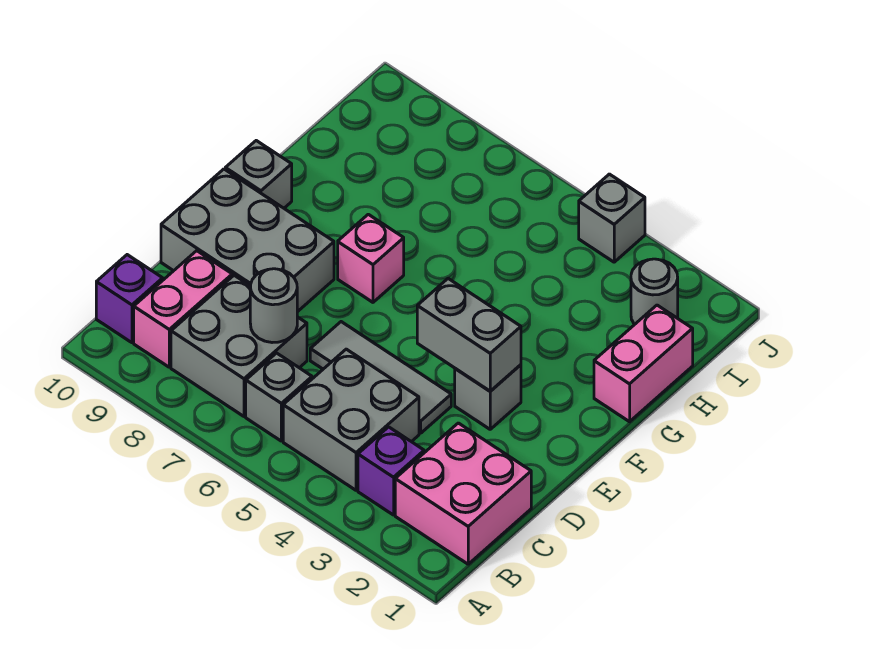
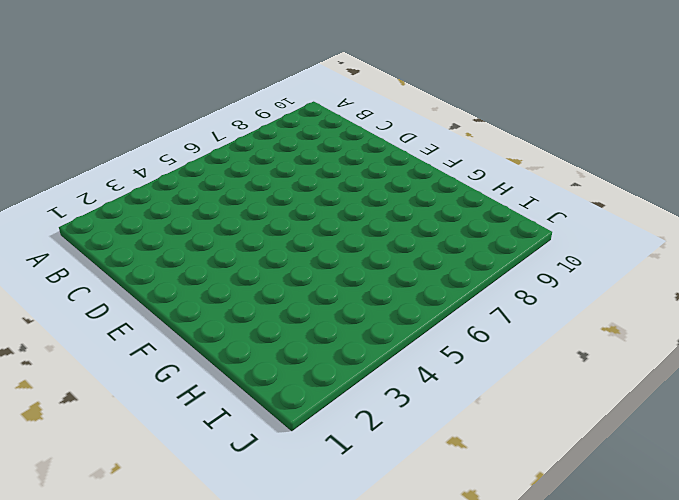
none -> pink 2x2 brick [395,423,531,564]
none -> purple 1x1 brick [358,427,424,515]
none -> grey 2x2 brick [283,349,419,490]

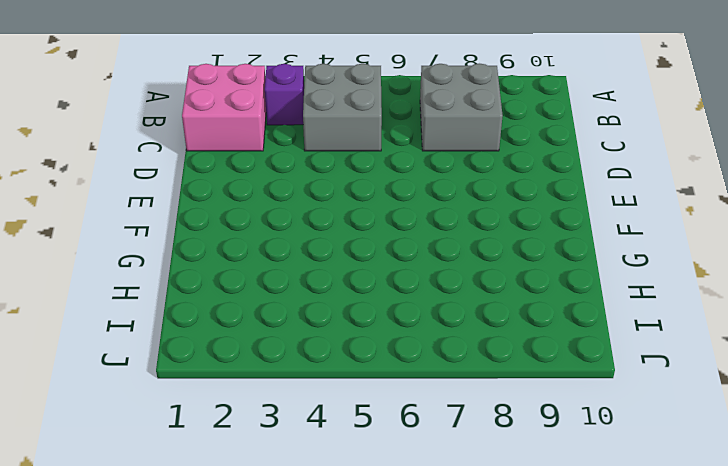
none -> grey 1x1 brick [246,353,312,441]
none -> pink 1x2 brick [134,251,232,367]
none -> purple 1x1 brick [96,255,163,343]

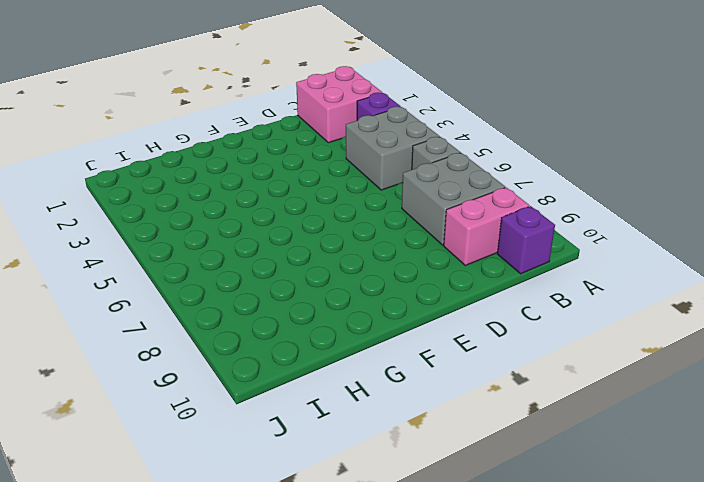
none -> grey 1x3 tile [310,322,451,433]
none -> grey 2x3 brick [161,169,334,312]
none -> grey 1x1 brick [455,365,521,429]

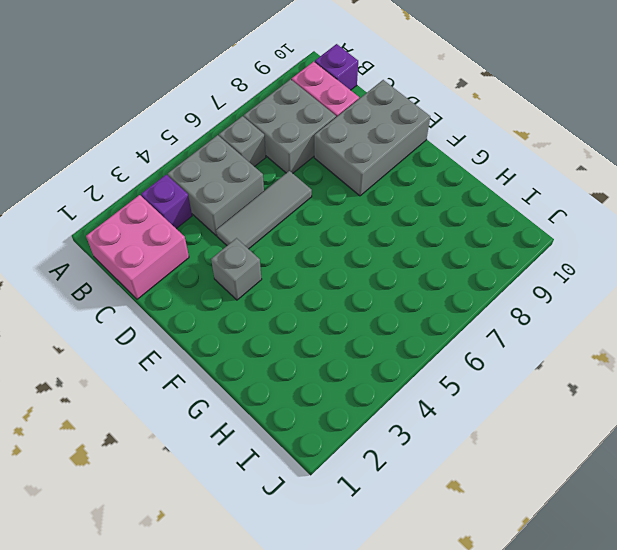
none -> pink 1x1 brick [338,214,404,302]
none -> grey 1x1 brick [225,141,292,208]
none -> pink 1x2 brick [594,305,693,422]

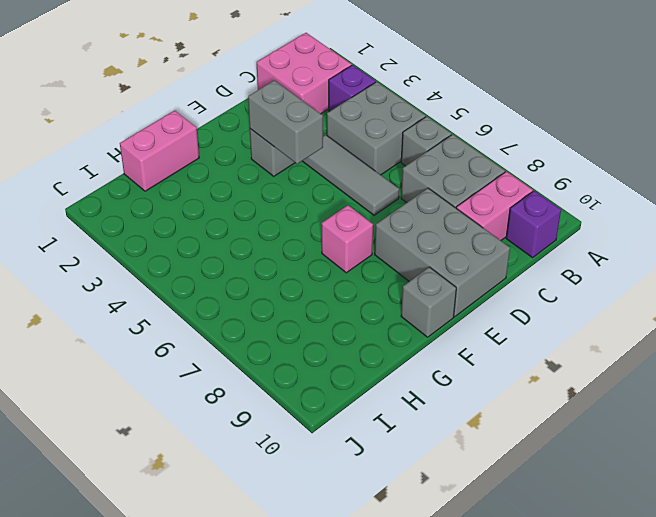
none -> grey 1x1 round brick [631,259,678,325]
none -> grey 1x1 brick [579,174,645,262]
none -> grey 1x1 round brick [250,269,297,343]

